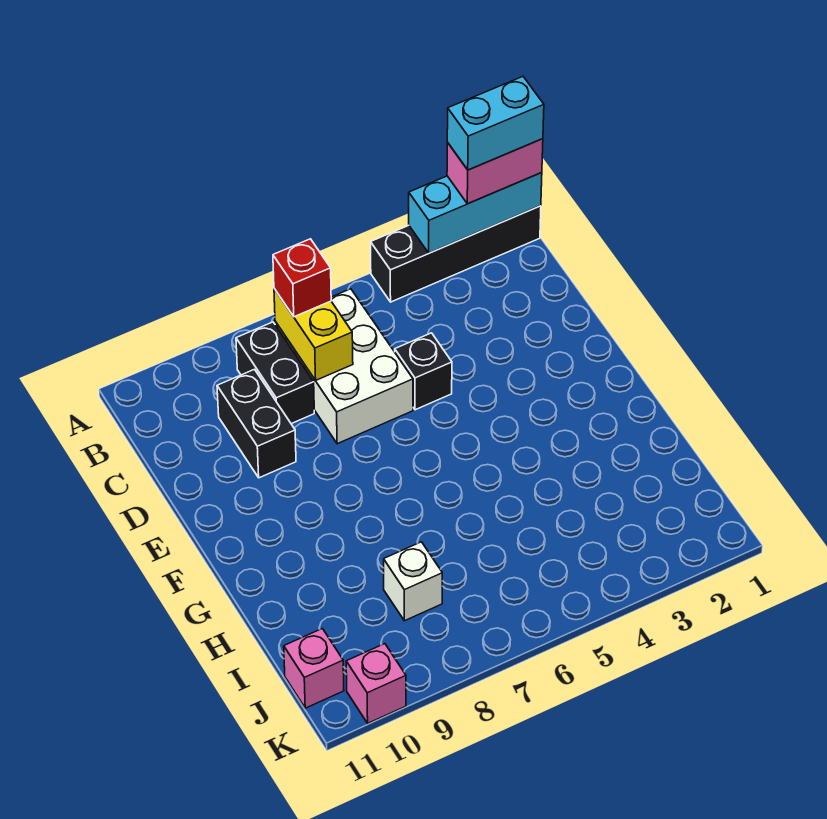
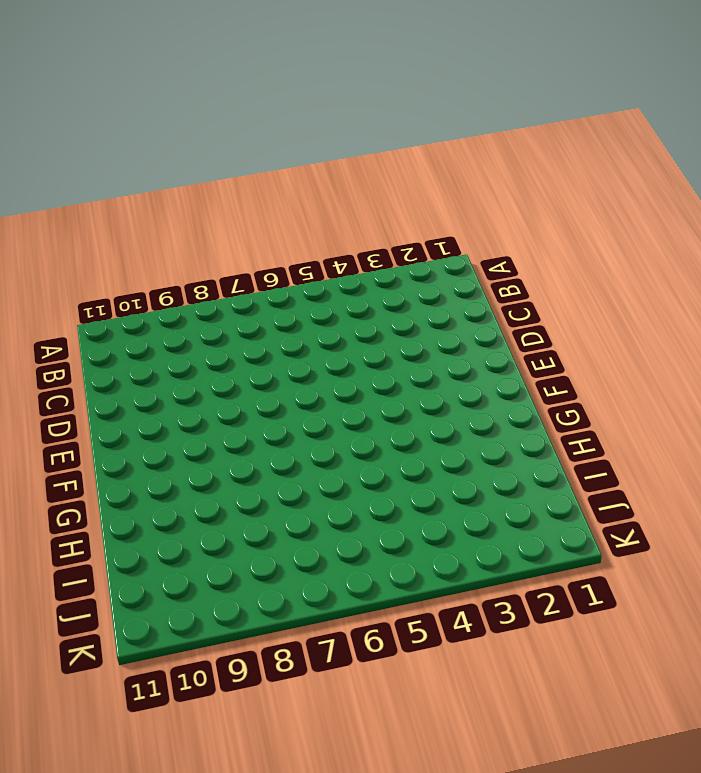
none -> black 1x4 brick [371,206,541,302]
none -> white 2x3 brick [275,289,413,444]
none -> black 1x2 brick [236,322,314,424]

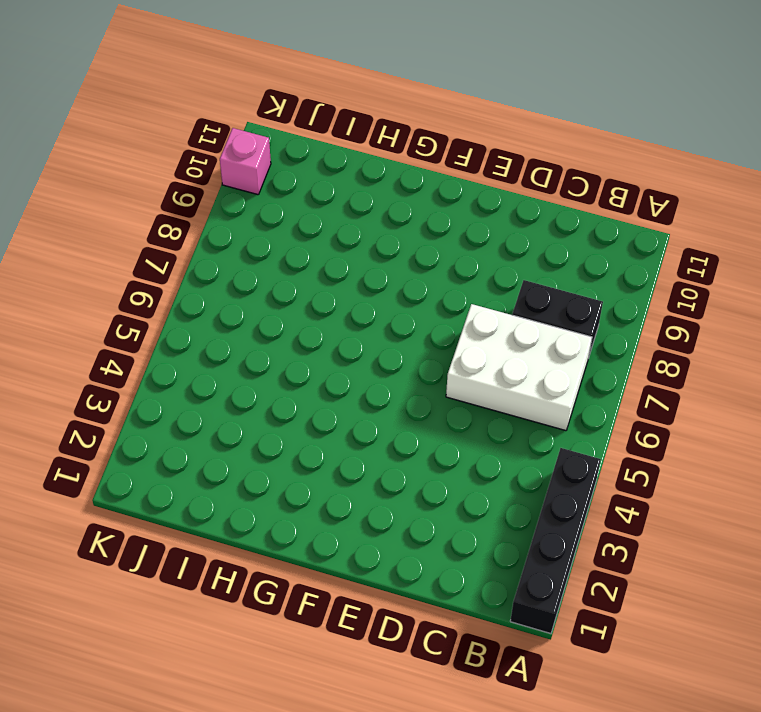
none -> black 1x2 brick [217,369,296,478]
none -> black 1x1 brick [395,333,452,410]
none -> white 1x1 brick [384,542,442,621]

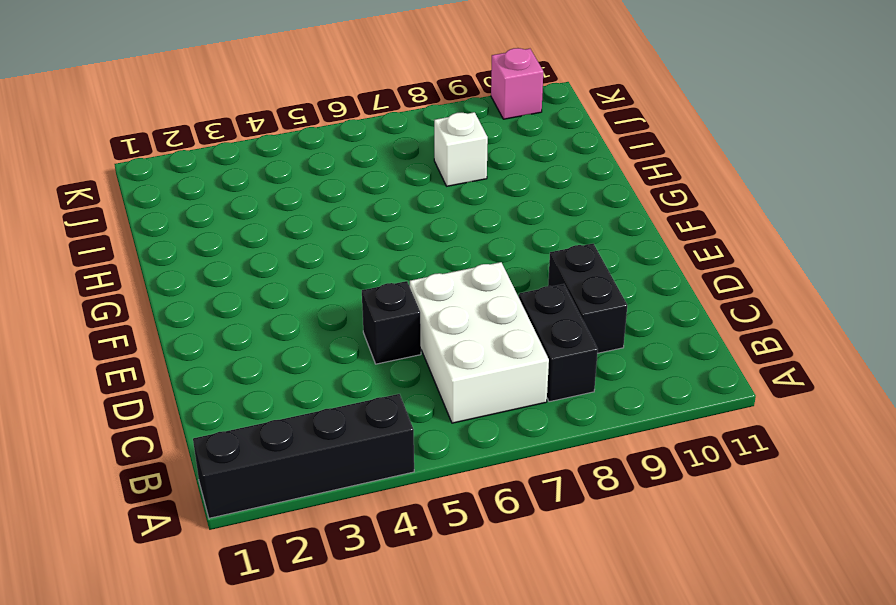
none -> pink 1x1 brick [284,629,344,708]
none -> cyan 1x3 brick [409,173,542,253]
none -> yellow 1x2 brick [274,289,353,380]

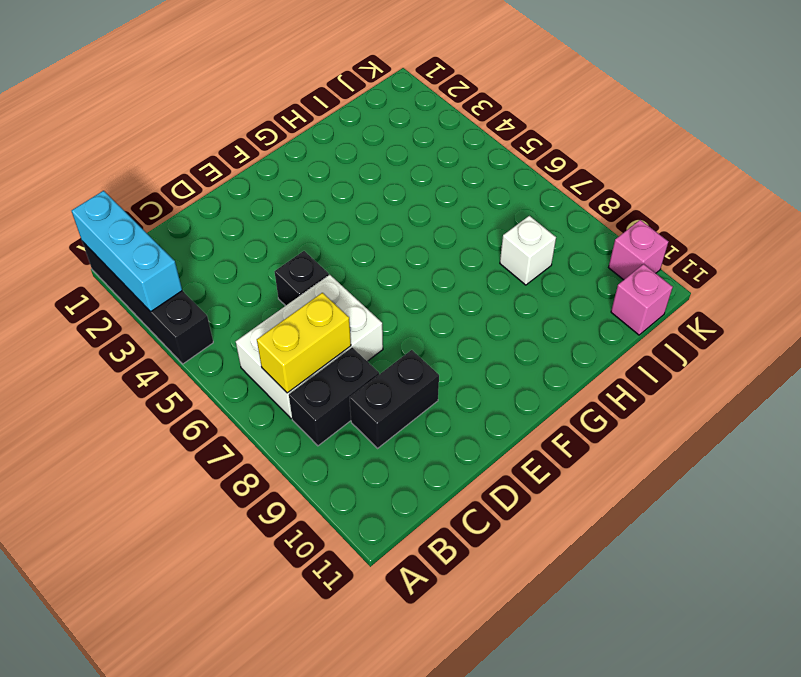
none -> pink 1x2 brick [447,139,543,204]
none -> red 1x1 brick [273,239,331,317]
none -> cyan 1x2 brick [447,77,544,170]

